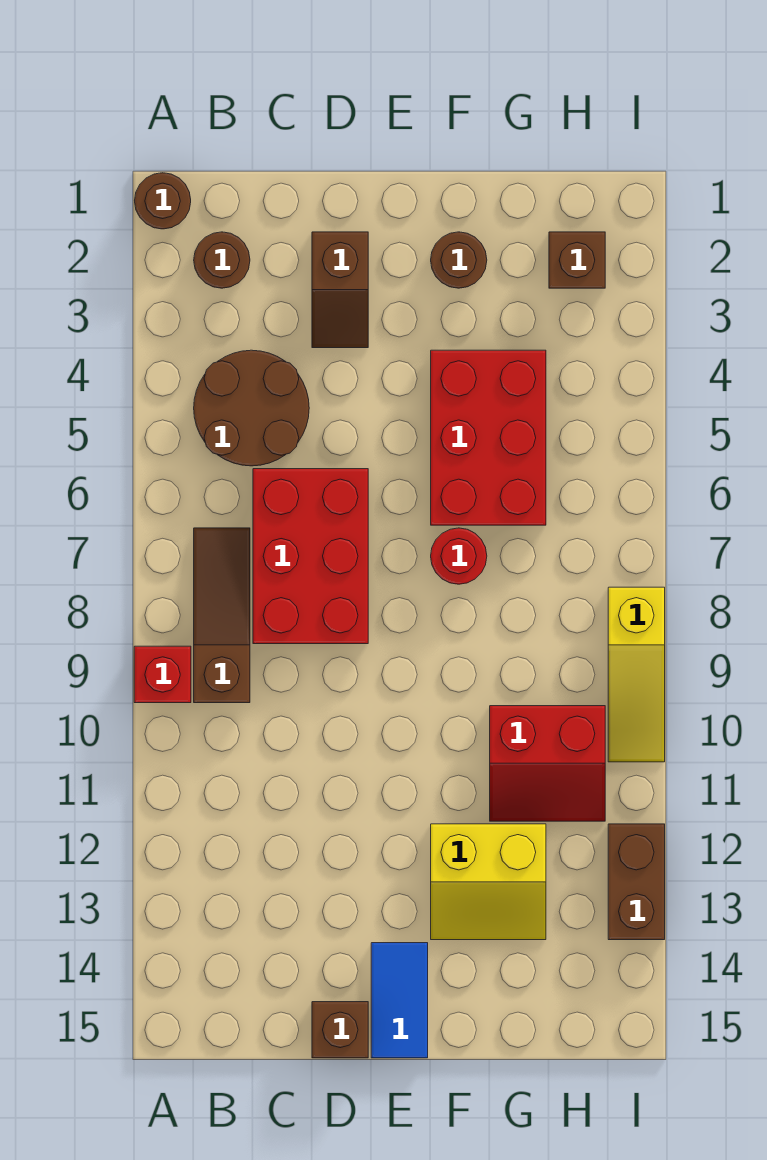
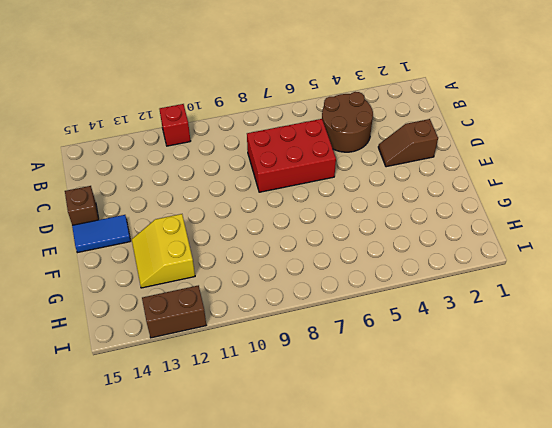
red 1x1 brick [159,104,190,146] -> red 1x1 brick moved to [134,646,191,703]
none -> brown 1x1 round brick [135,173,191,229]
none -> brown 1x1 round brick [194,232,250,288]
none -> brown 1x3 slope [194,528,250,703]

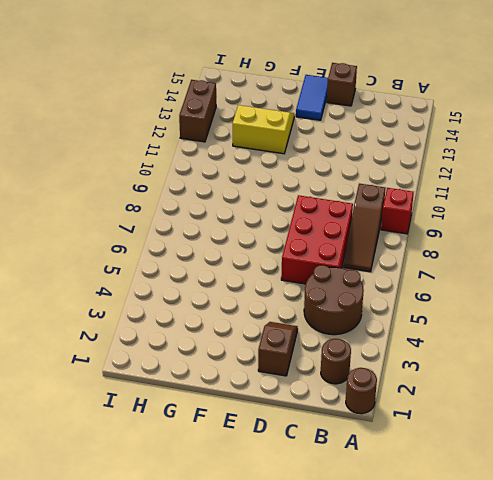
none -> brown 1x1 round brick [431,232,487,288]
none -> red 2x3 brick [431,350,546,525]
none -> red 1x1 round brick [431,528,487,584]

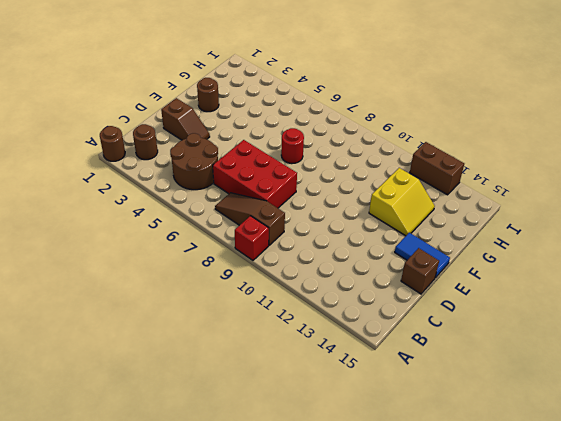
none -> red 2x3 brick [431,350,546,525]
none -> red 2x2 slope [490,706,605,821]
none -> brown 1x1 brick [549,232,605,288]

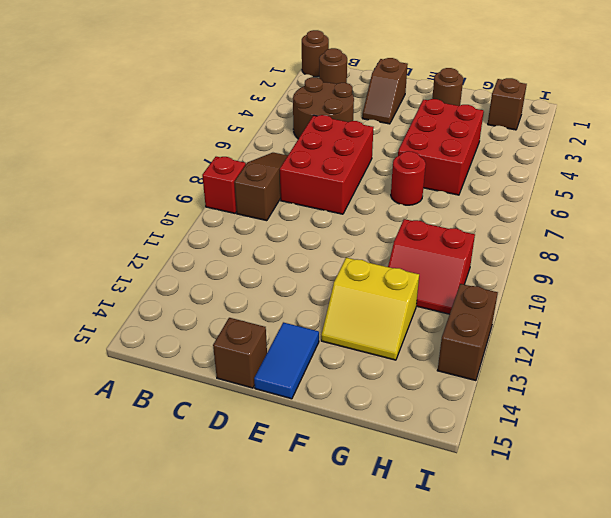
none -> yellow 1x3 slope [608,587,665,762]

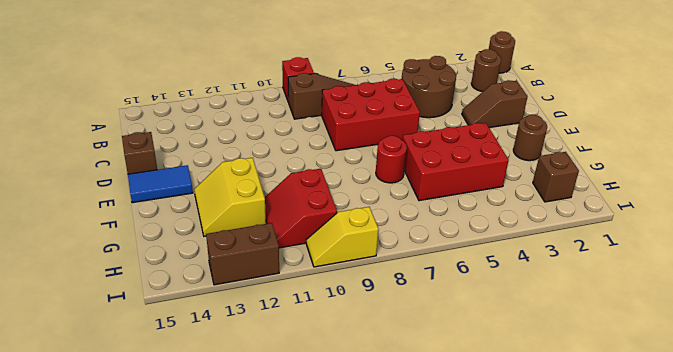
yellow 1x2 slope [306,207,379,267] -> yellow 1x3 slope [608,587,665,762]

